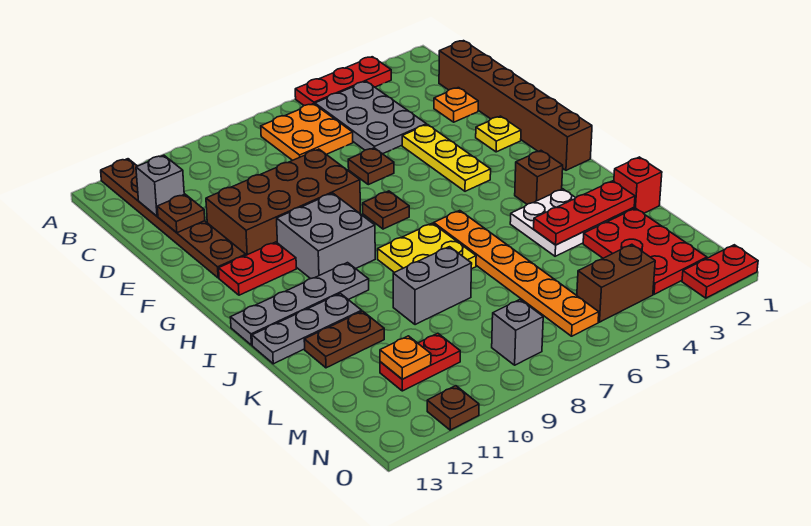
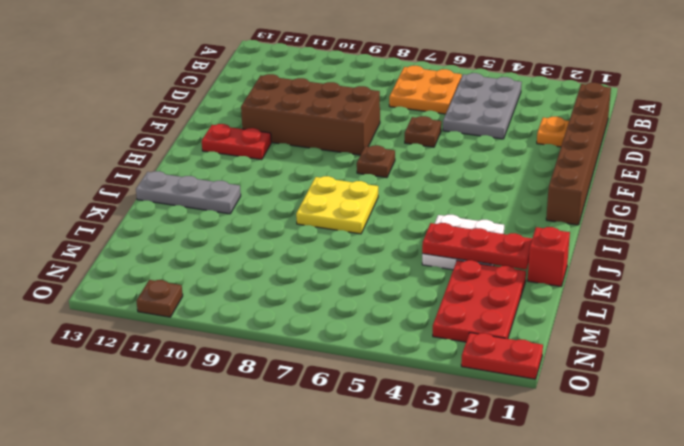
none -> red 1x3 plate [295,57,391,105]
none -> brown 1x6 plate [101,159,246,278]
none -> yellow 1x3 plate [402,125,491,191]
none -> yellow 1x1 plate [476,116,521,152]

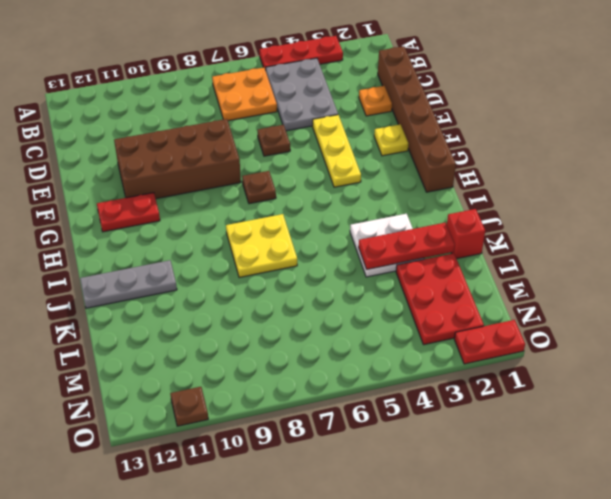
none -> brown 1x6 plate [101,159,246,278]
none -> grey 2x2 brick [277,193,375,279]
none -> brown 1x1 brick [515,151,563,204]
none -> orange 1x6 plate [434,211,599,336]

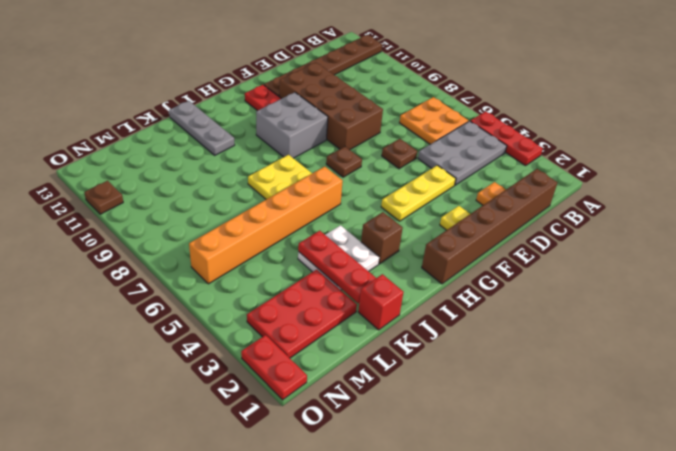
orange 1x6 brick [189,167,343,284] -> orange 1x6 plate [434,211,599,336]
none -> grey 1x4 plate [231,263,369,345]
none -> grey 1x2 brick [393,247,472,325]
none -> brown 1x2 plate [304,311,384,368]
none -> red 1x2 plate [380,333,460,391]

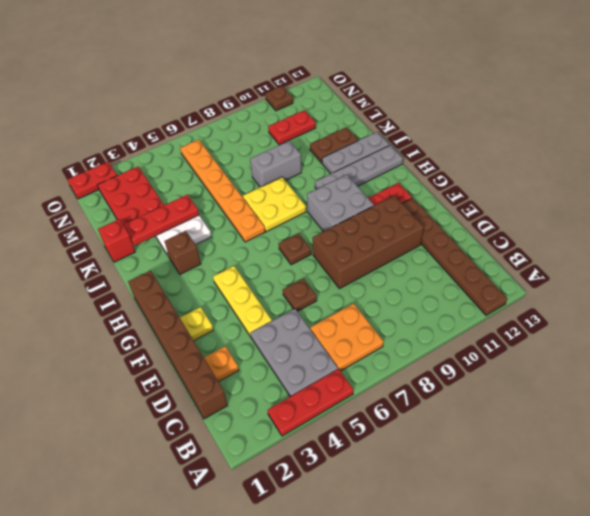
none -> brown 1x2 brick [577,244,655,322]
none -> grey 1x1 brick [492,300,543,365]
none -> grey 1x1 brick [136,155,184,216]
none -> brown 1x1 plate [157,194,205,233]

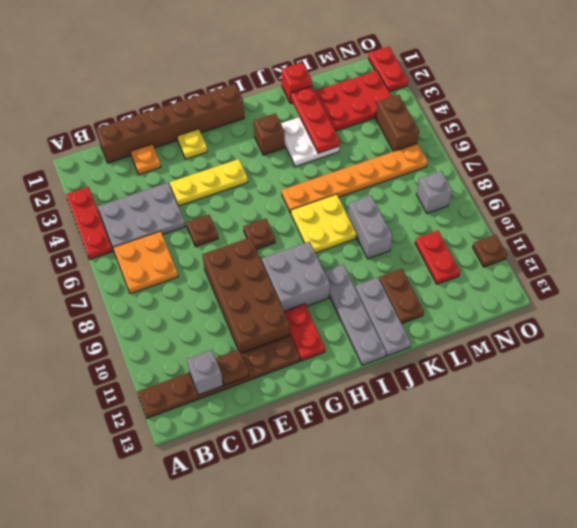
none -> orange 1x1 plate [380,336,431,379]

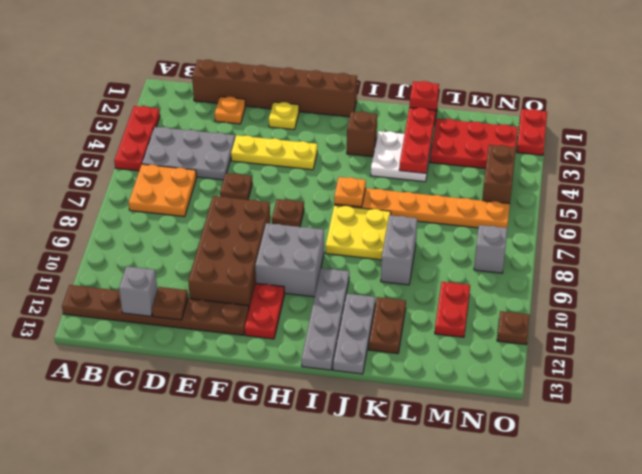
orange 1x1 plate [334,177,366,207] -> orange 1x1 plate moved to [380,336,431,379]

